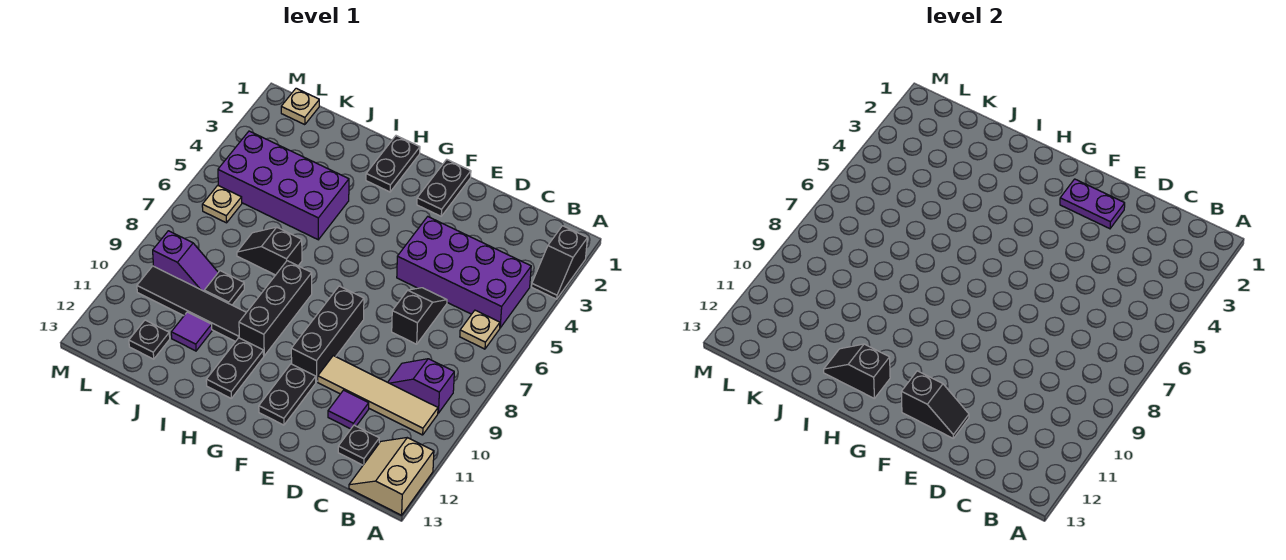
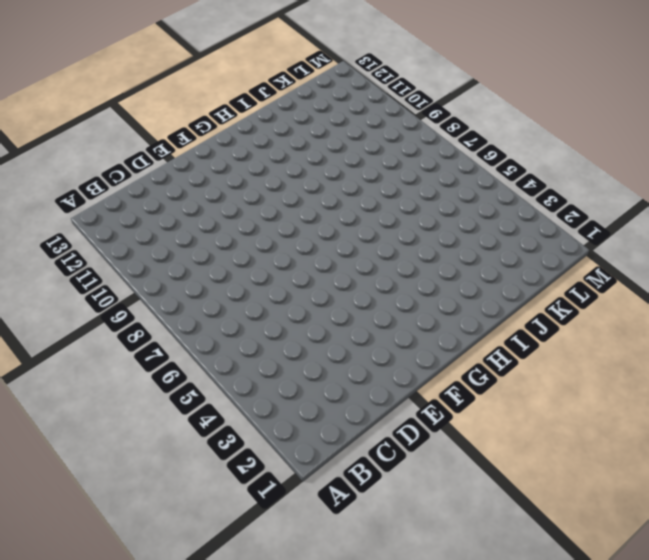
none -> black 1x2 slope [532,226,587,299]
none -> tan 2x2 slope [349,438,434,515]
none -> purple 2x4 brick [397,217,531,328]

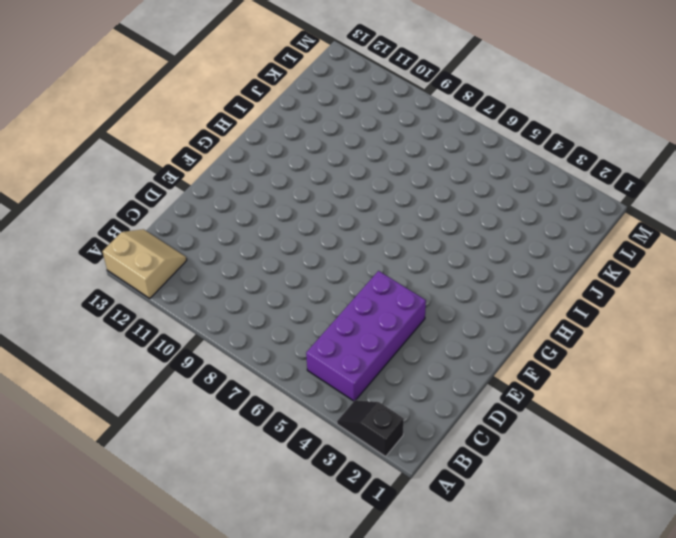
none -> tan 1x1 plate [460,310,500,349]
none -> purple 1x2 slope [388,359,454,413]
none -> tan 1x4 tile [318,356,438,435]

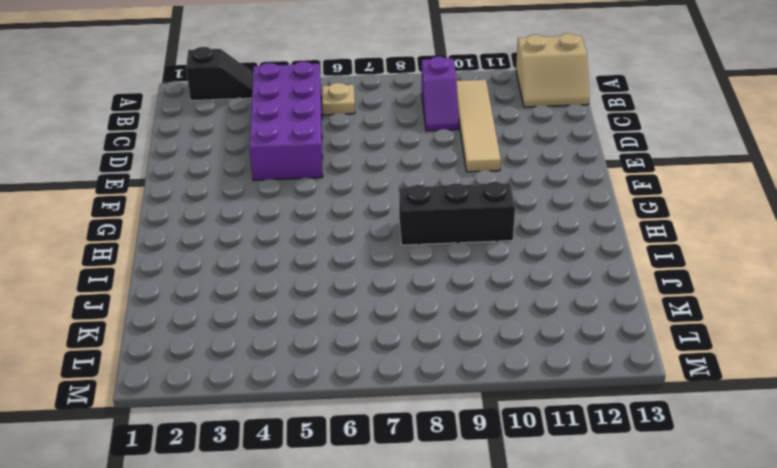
none -> black 1x1 plate [338,425,379,465]
none -> black 1x2 slope [392,288,447,344]
none -> purple 1x1 tile [328,390,369,429]

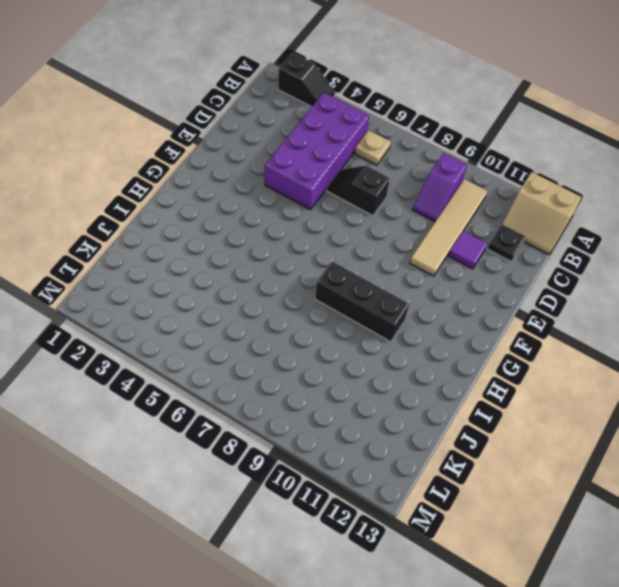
none -> black 1x2 plate [417,159,471,216]
none -> black 1x3 brick [291,286,364,382]
none -> black 1x2 plate [259,364,316,425]

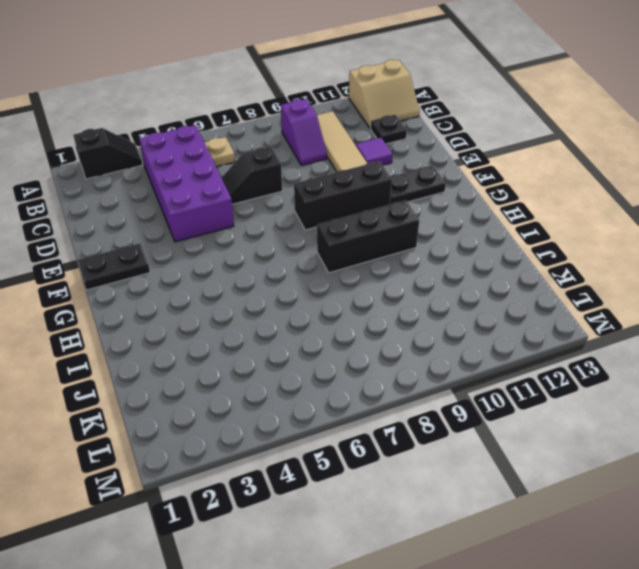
none -> black 1x2 plate [366,136,420,192]
none -> black 1x2 plate [206,338,264,398]
none -> purple 2x4 brick [218,131,349,240]

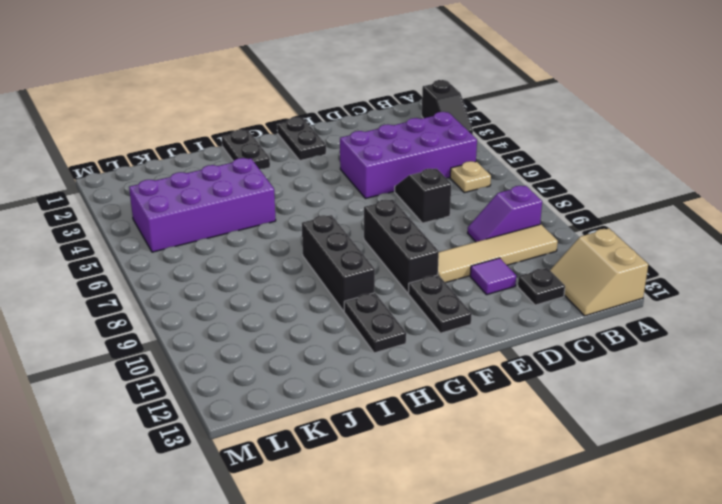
none -> black 1x2 slope [237,227,302,275]
none -> black 1x4 tile [137,266,246,342]
none -> black 1x1 plate [204,271,244,305]

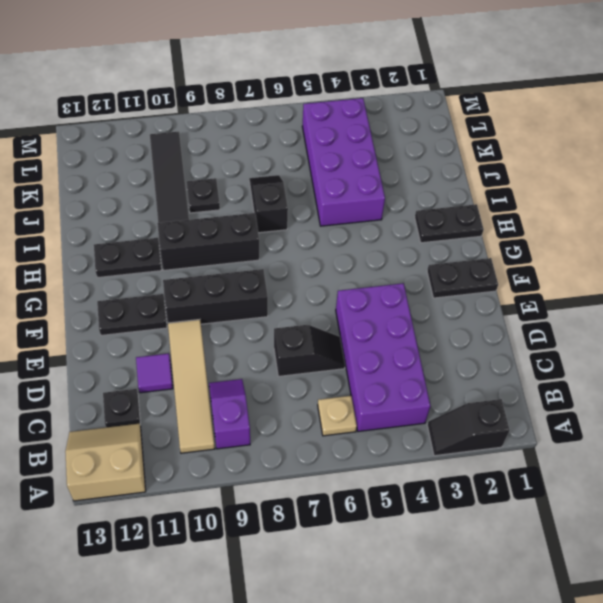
none -> purple 1x1 tile [171,312,212,351]
none -> purple 1x2 slope [153,231,218,291]
none -> black 1x1 plate [129,320,170,359]

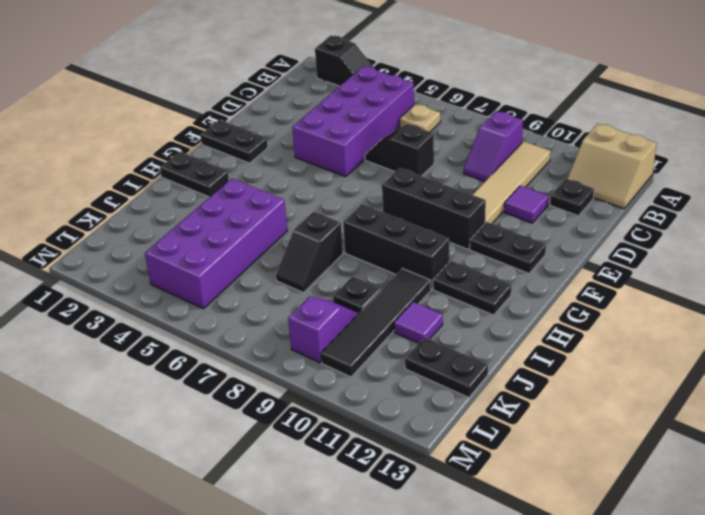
black 1x2 plate [405,337,488,398] -> black 1x1 plate [129,320,170,359]
none -> tan 1x1 plate [281,88,319,125]
none -> tan 1x1 plate [202,185,242,223]
none -> purple 1x2 plate [1060,179,1125,229]

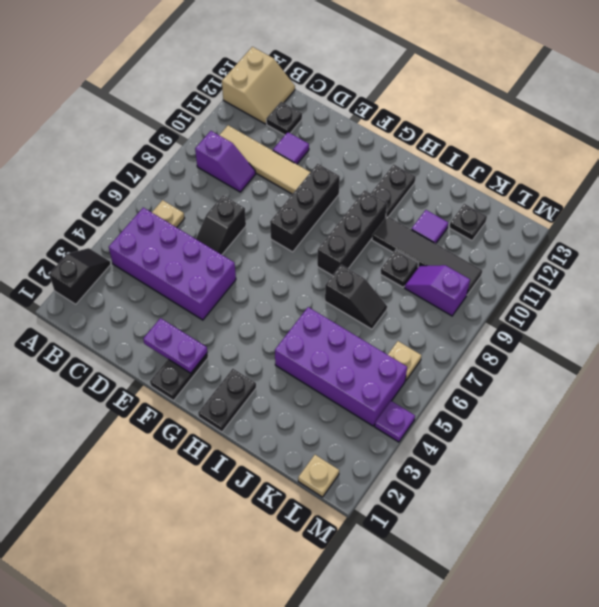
purple 1x1 plate [375,401,415,442] -> none
none -> black 1x2 plate [259,364,316,425]
none -> black 1x2 slope [901,371,969,438]
none -> black 1x2 slope [824,344,890,398]

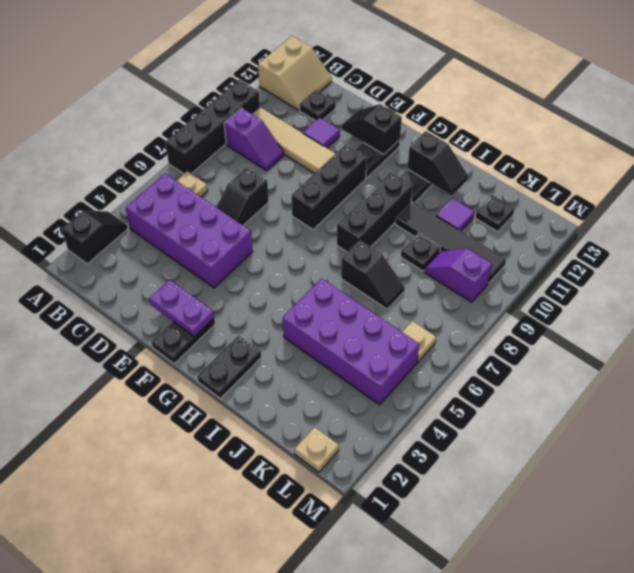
black 1x4 brick [165,80,260,174] -> none

